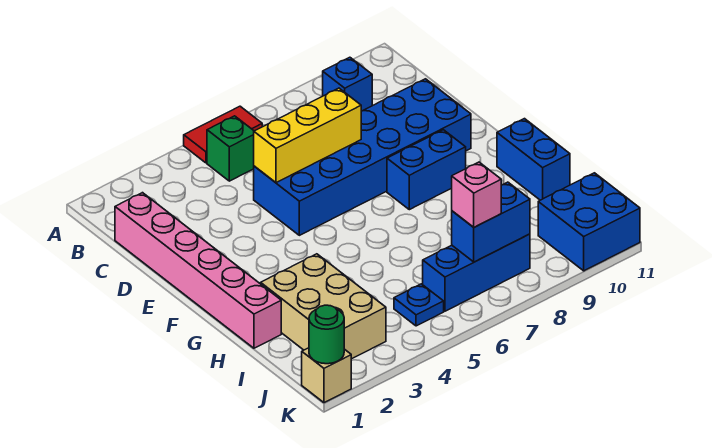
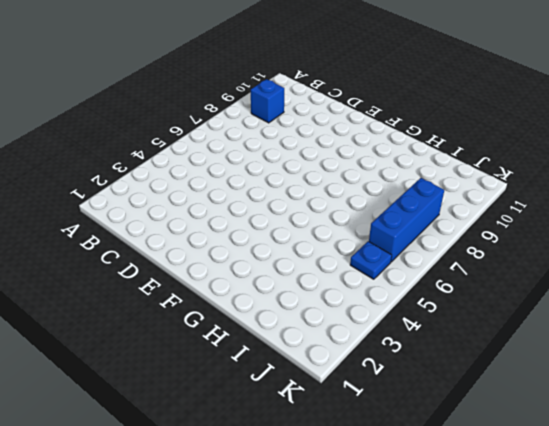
none -> red 1x2 tile [184,106,262,163]
none -> green 1x1 brick [207,116,254,181]
none -> pink 1x6 brick [115,193,281,348]

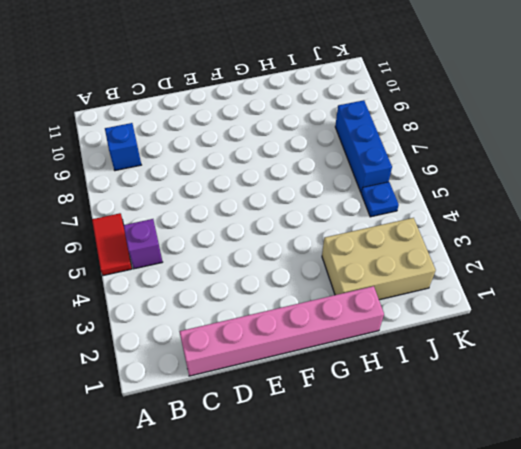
purple 1x1 brick [124,219,163,269] -> green 1x1 brick [207,116,254,181]
none -> blue 2x6 brick [254,79,471,235]
none -> blue 1x2 brick [387,130,466,210]
none -> blue 1x2 brick [497,119,570,200]

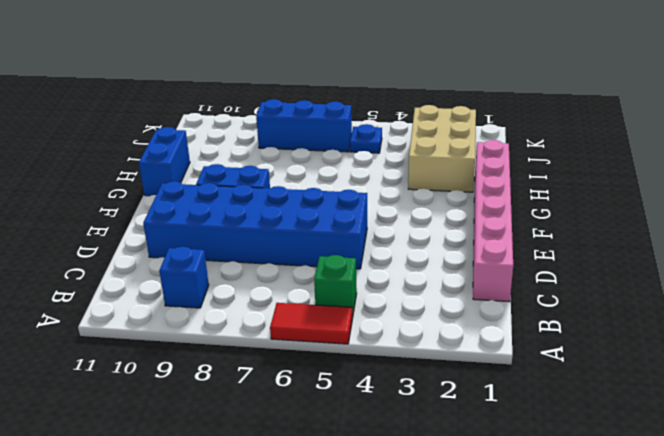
none -> blue 2x2 brick [538,173,640,271]
none -> tan 1x1 brick [302,348,351,403]
none -> yellow 1x3 brick [254,88,361,183]

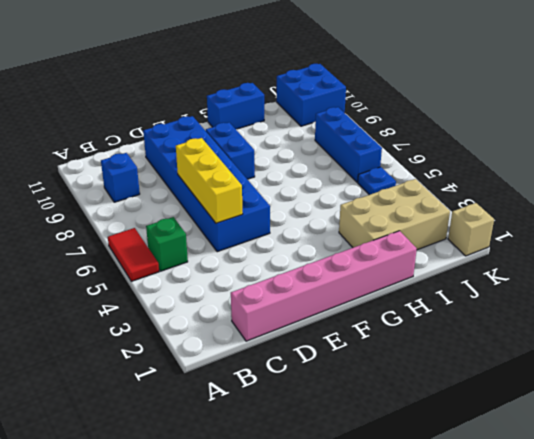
none -> blue 1x2 brick [452,182,530,262]
none -> green 1x1 round brick [309,305,344,364]
none -> pink 1x1 brick [452,162,501,227]

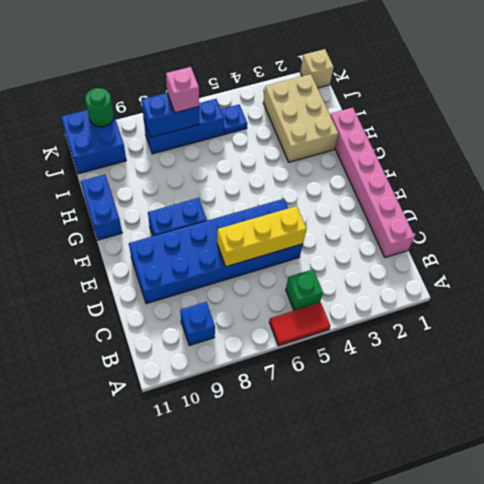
green 1x1 round brick [85,88,114,127] -> green 1x1 round brick moved to [309,305,344,364]

